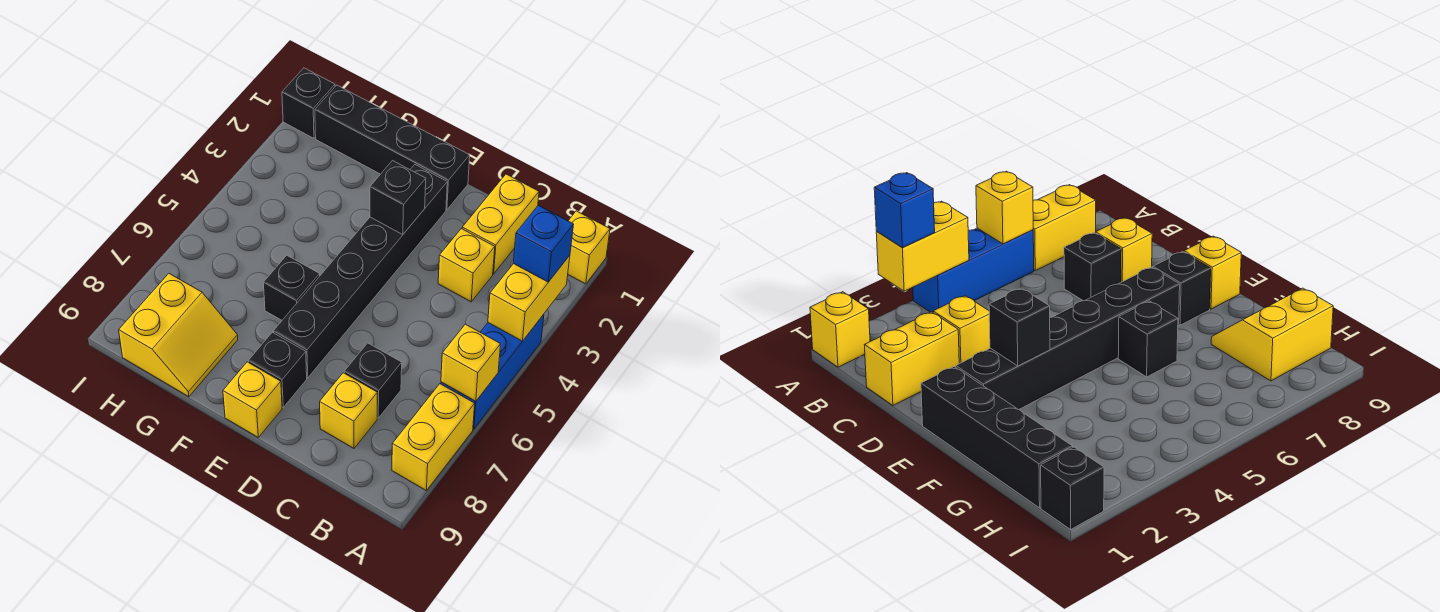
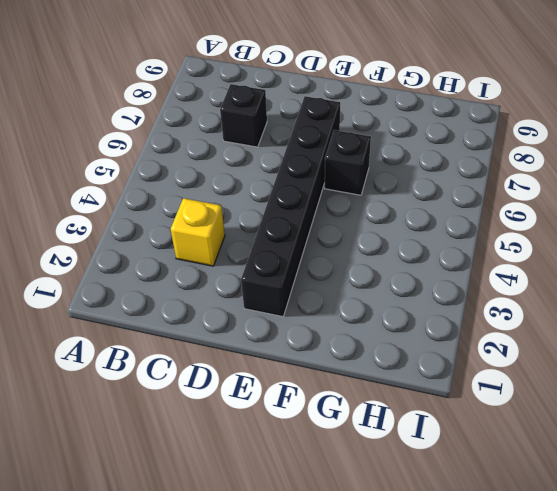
none -> yellow 1x1 brick [568,211,610,284]
none -> blue 1x3 brick [441,314,544,429]
none -> yellow 1x2 brick [392,384,475,491]

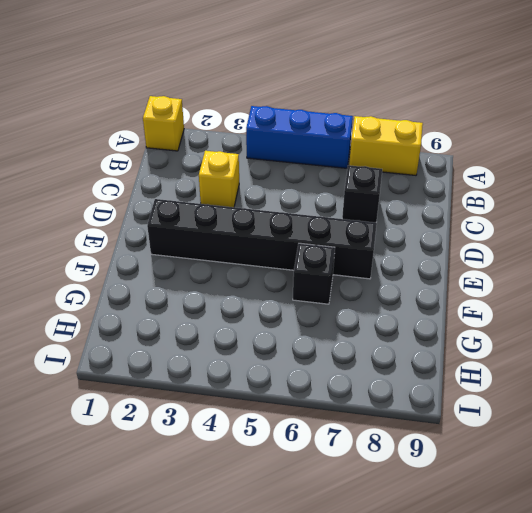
none -> yellow 1x2 brick [462,174,539,274]
none -> yellow 1x1 brick [320,373,377,448]
none -> black 1x4 brick [315,85,470,210]

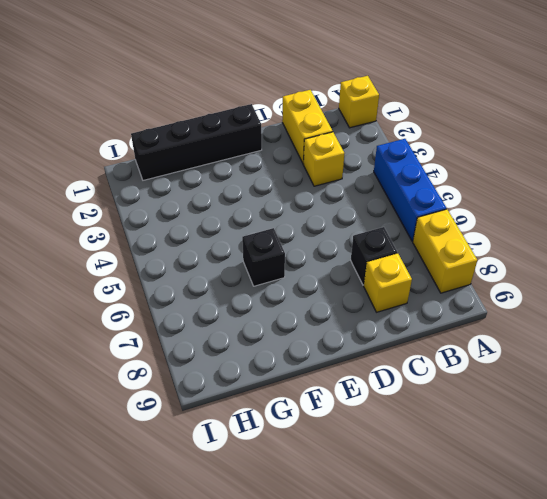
none -> black 1x6 brick [274,165,447,378]
none -> black 1x1 brick [248,332,307,407]
none -> yellow 1x1 brick [223,362,282,437]

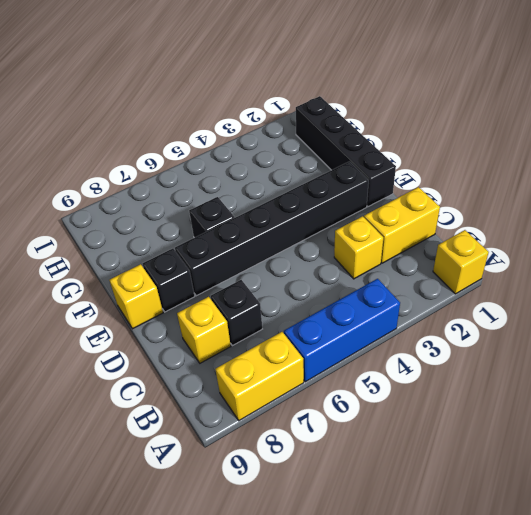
none -> yellow 2x2 slope [119,274,238,397]
none -> black 1x1 brick [282,68,335,138]
none -> yellow 1x2 brick [488,255,570,341]

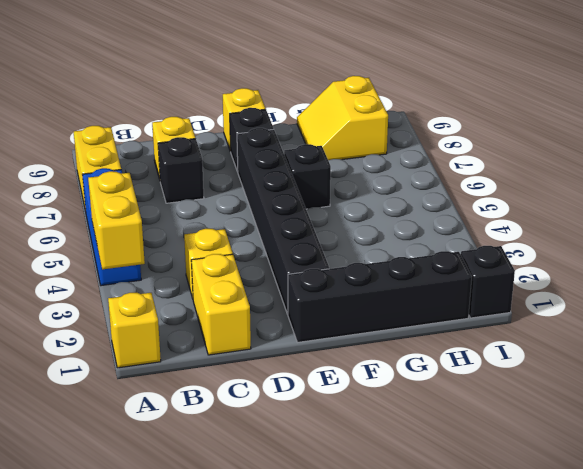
none -> yellow 1x1 brick [441,324,501,401]
none -> black 1x1 brick [370,161,426,235]
none -> blue 1x1 brick [513,205,574,282]

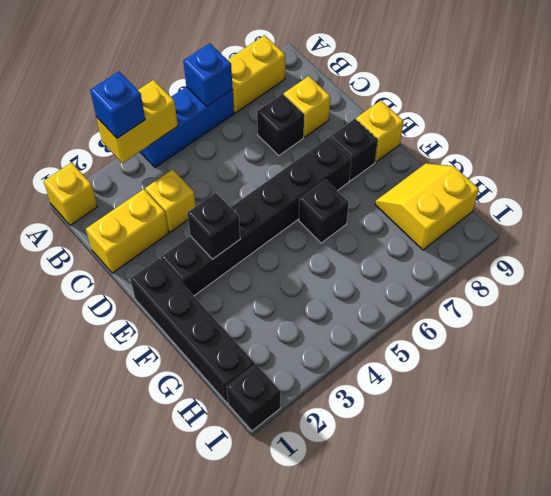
blue 1x1 brick [183,43,233,106] -> yellow 1x1 brick [441,324,501,401]

